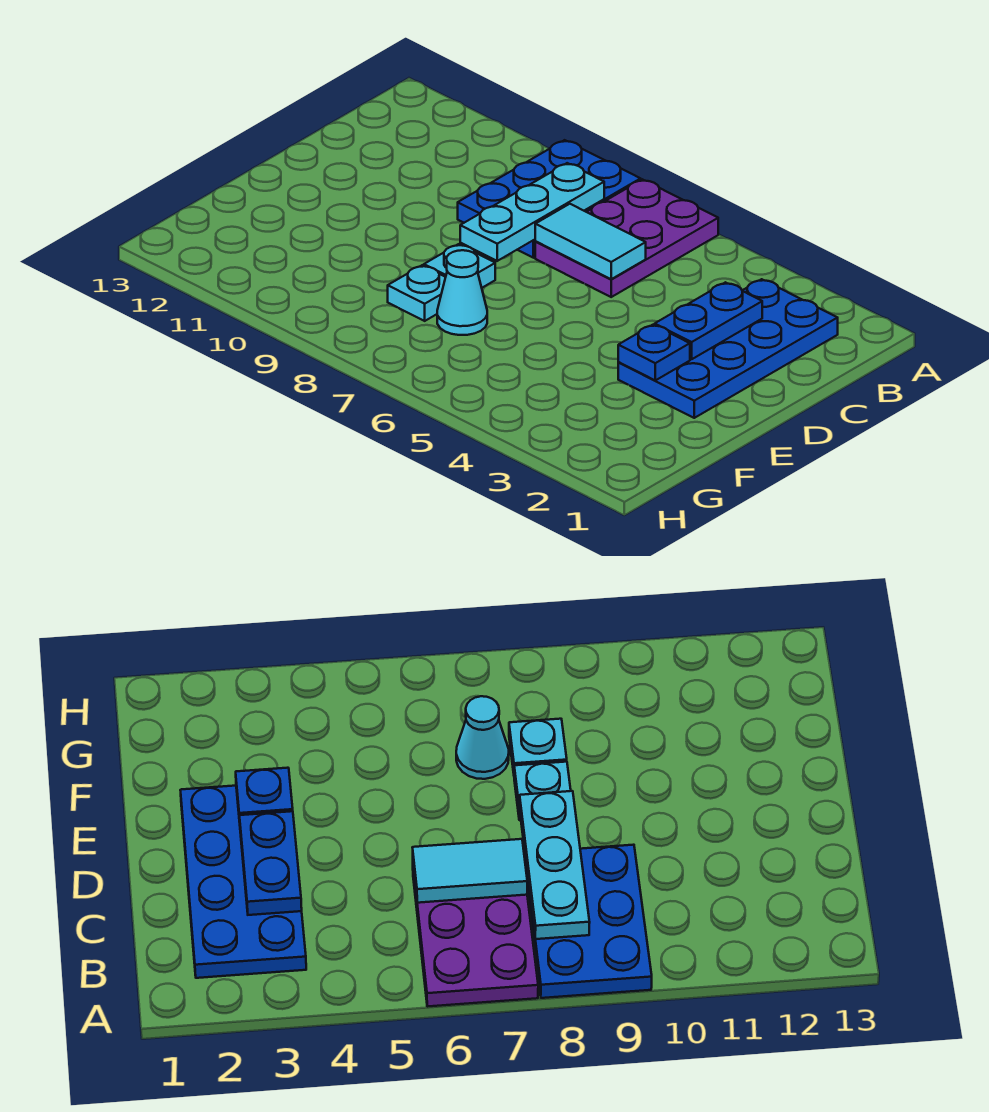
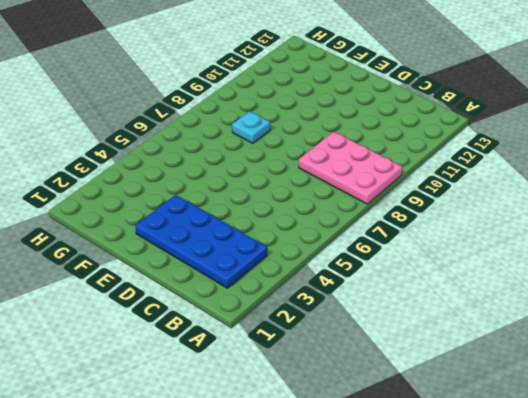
pink 2x3 plate [299,132,402,204] -> blue 2x3 plate [458,140,641,258]
none -> purple 2x3 plate [535,179,718,297]
none -> cyan 1x1 plate [424,244,495,288]

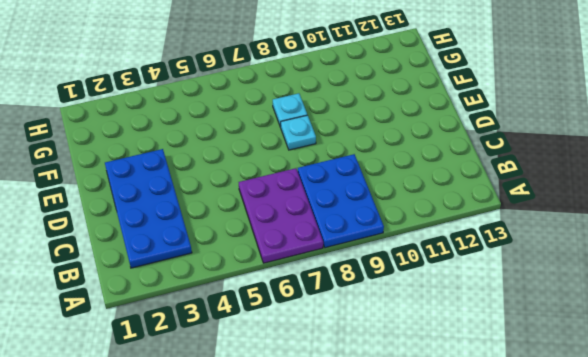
none -> cyan 1x1 cone [437,250,487,335]
none -> cyan 1x3 plate [460,163,604,261]

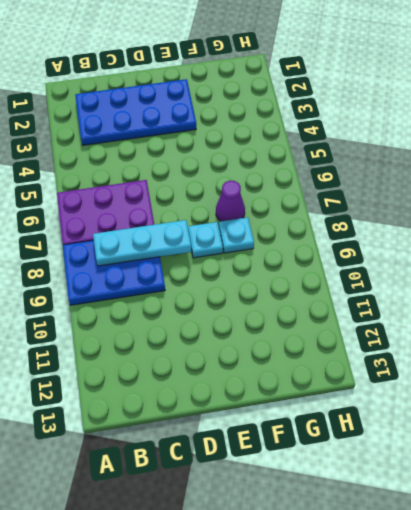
purple 1x1 cone [216,181,245,221] -> cyan 1x1 cone [437,250,487,335]
none -> blue 1x2 plate [655,282,762,359]
none -> cyan 1x2 tile [535,204,646,279]

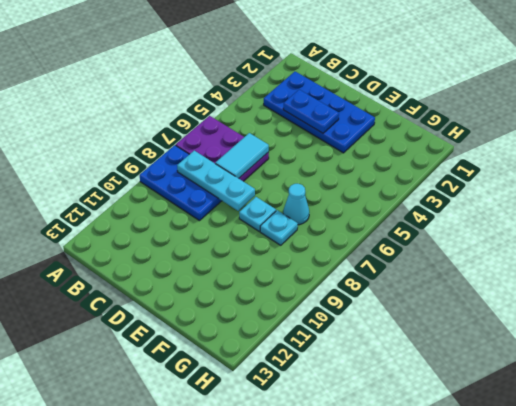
none -> blue 1x1 plate [618,325,690,380]

